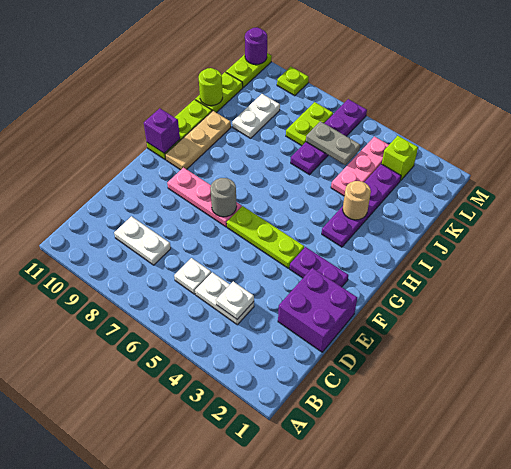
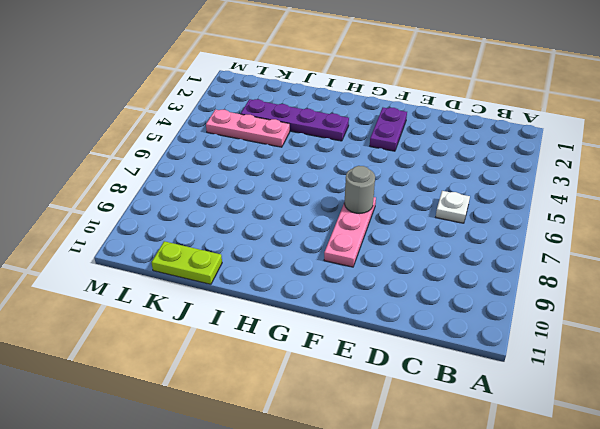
none -> white 1x2 plate [195,272,254,325]
none -> white 1x2 plate [114,216,171,265]
none -> purple 2x2 brick [278,268,357,352]

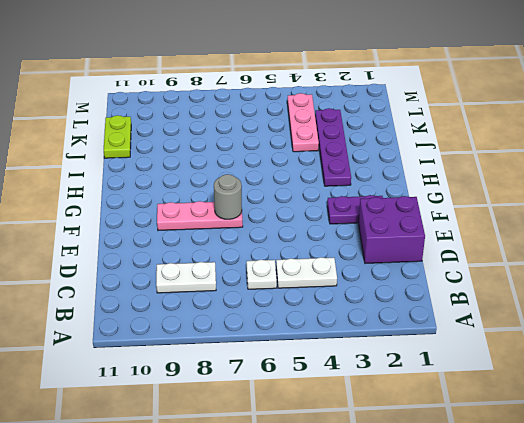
none -> lime 1x3 plate [227,206,304,268]
none -> tan 1x3 plate [165,111,231,170]
none -> lime 1x3 plate [147,100,212,159]

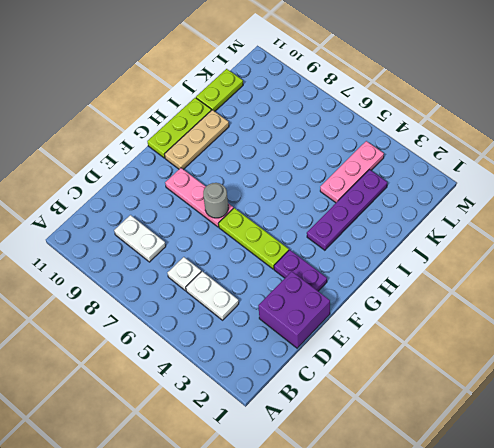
none -> purple 1x4 plate [291,99,367,175]
none -> white 1x2 plate [232,94,280,138]
none -> lime 1x2 plate [286,102,333,146]

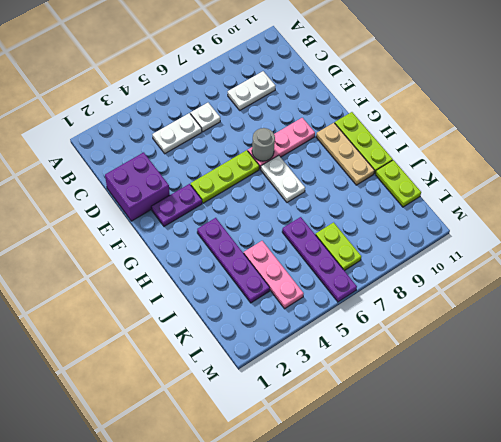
white 1x2 plate [261,155,305,202] -> white 1x2 plate moved to [232,94,280,138]
none -> lime 1x1 brick [382,136,418,181]
none -> lime 1x2 plate [226,53,272,87]
none -> lime 1x1 plate [277,67,309,96]

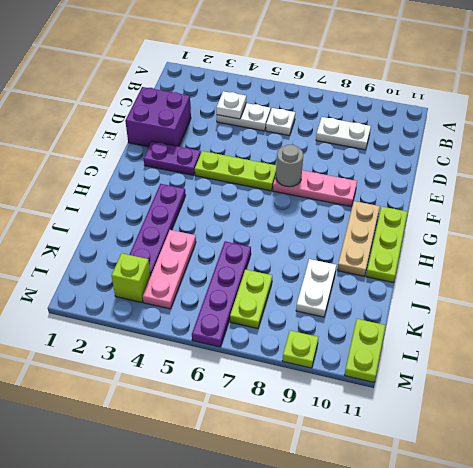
none -> lime 1x2 plate [195,72,243,113]
none -> purple 1x1 brick [144,108,180,153]
none -> tan 1x1 round brick [343,181,371,220]

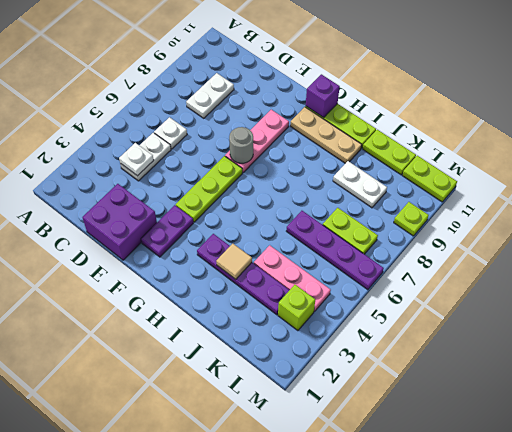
tan 1x1 tile [216,244,252,279] -> tan 1x1 round brick [343,181,371,220]
none -> lime 1x1 round brick [199,68,223,106]
none -> grey 1x2 plate [306,121,360,165]
none -> purple 1x1 round brick [245,28,267,65]

